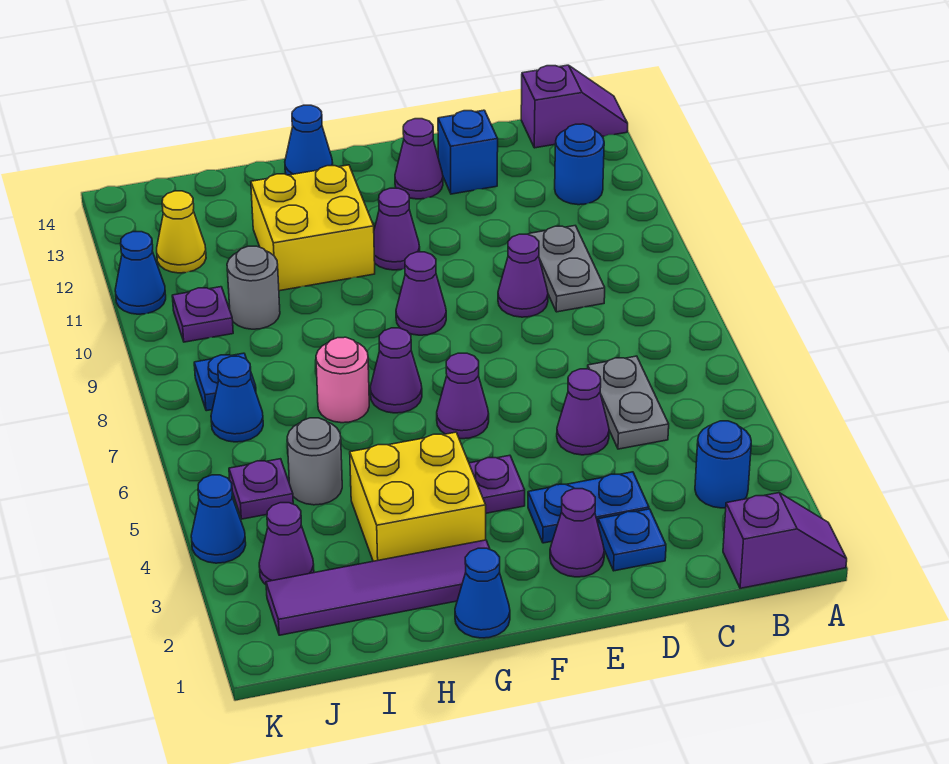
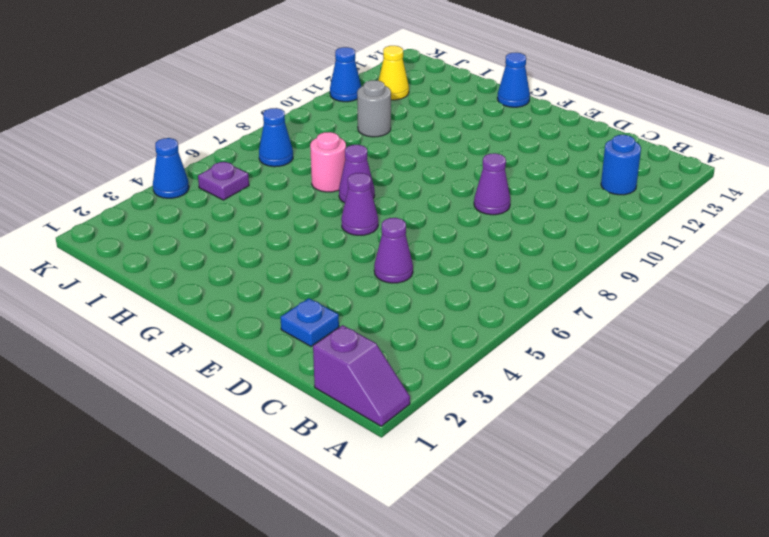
none -> purple 1x2 slope [521,65,628,148]
none -> blue 1x1 round brick [695,421,751,508]
none -> grey 1x2 plate [588,356,669,449]
none -> grey 1x2 plate [528,226,605,312]

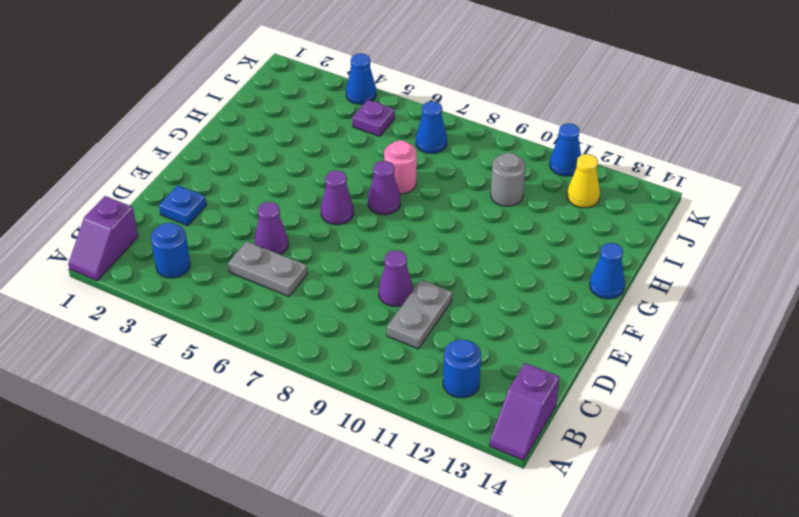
grey 1x2 plate [387,280,452,349] -> grey 1x2 plate turned to [528,226,605,312]
none -> blue 1x2 plate [528,472,649,543]
none -> blue 1x1 brick [438,110,498,194]
none -> purple 1x1 cone [550,489,604,577]
none -> purple 1x1 cone [395,119,443,199]

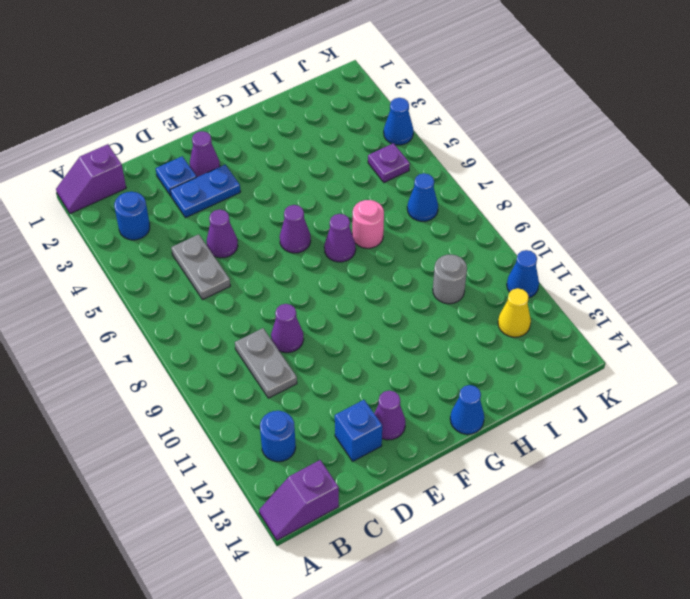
none -> purple 1x1 plate [469,455,525,513]
none -> purple 1x1 cone [396,252,446,335]
none -> purple 1x1 cone [374,188,420,270]
none -> blue 1x1 cone [455,548,510,638]

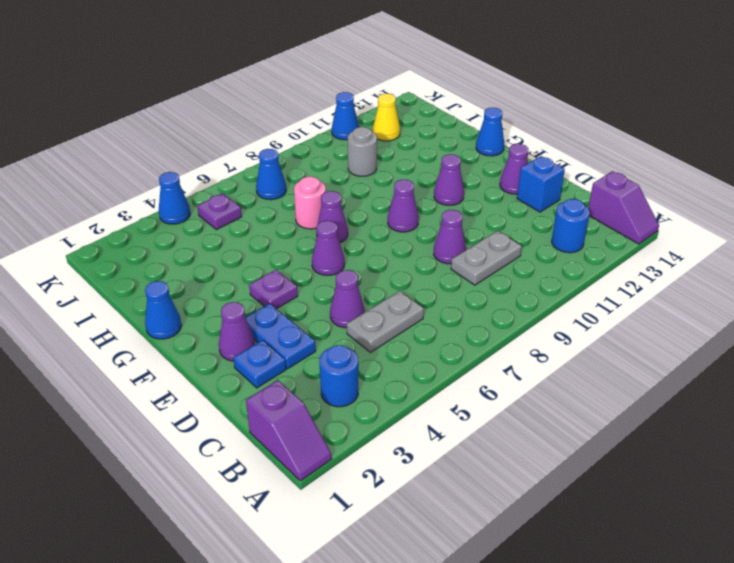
none -> purple 1x4 tile [266,540,490,635]
none -> yellow 2x2 brick [350,432,486,561]
none -> yellow 2x2 brick [251,165,375,291]
none -> grey 1x1 round brick [287,418,342,505]

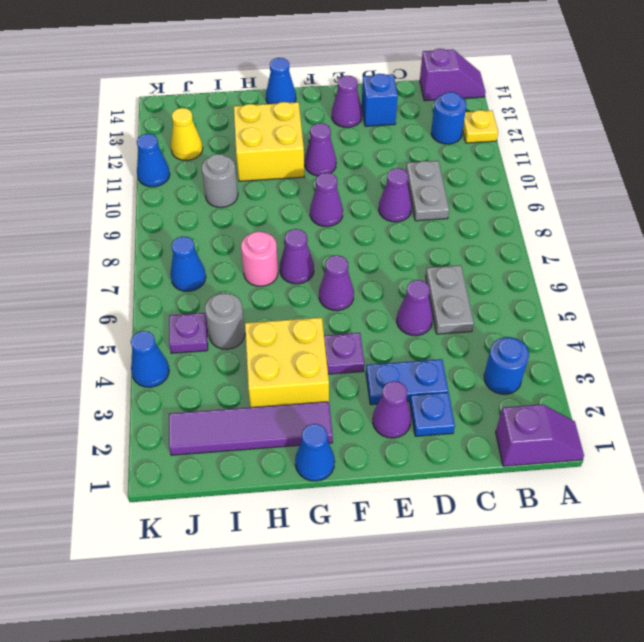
yellow 1x1 plate [463,110,498,143] -> none
none -> purple 1x1 cone [259,503,314,584]
none -> blue 1x1 plate [194,353,256,411]
none -> purple 1x1 plate [172,287,233,342]

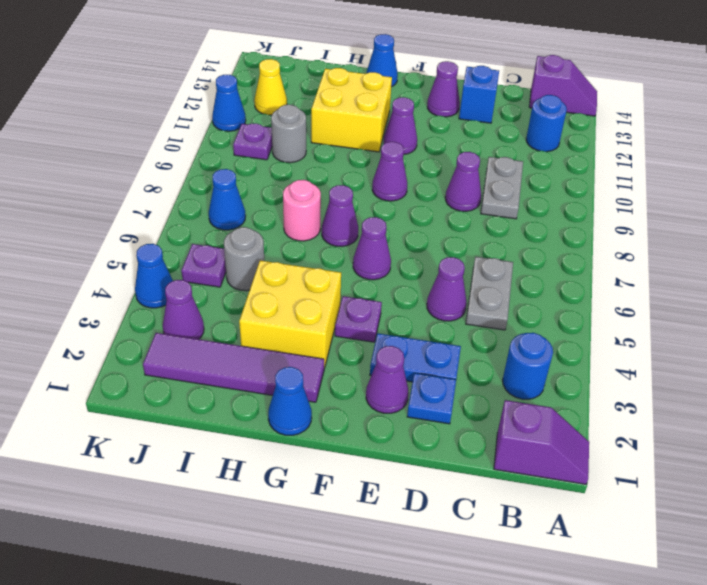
none -> blue 1x1 plate [194,353,256,411]

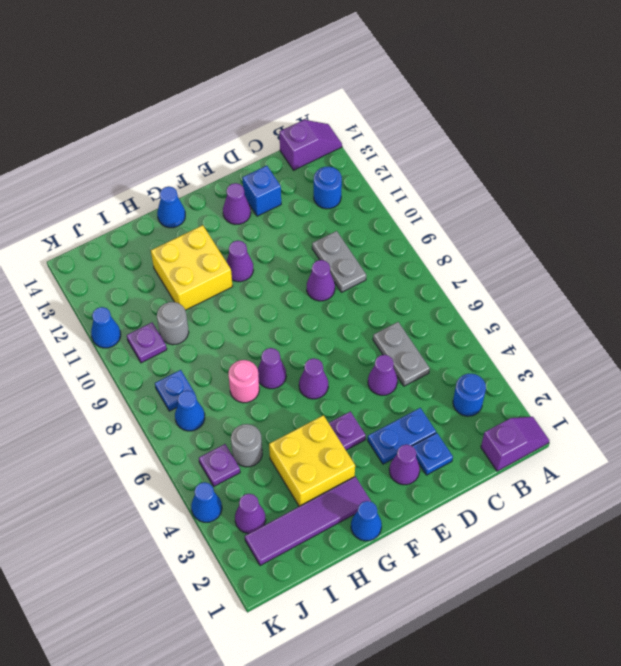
none -> purple 1x1 cone [396,252,446,335]
none -> yellow 1x1 cone [157,191,206,273]

